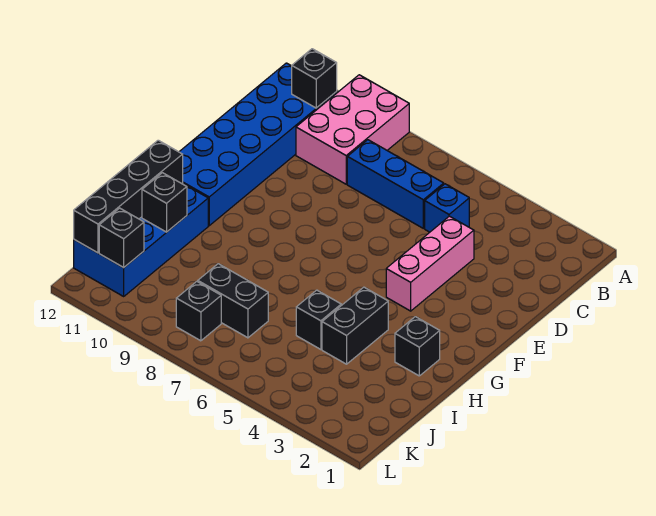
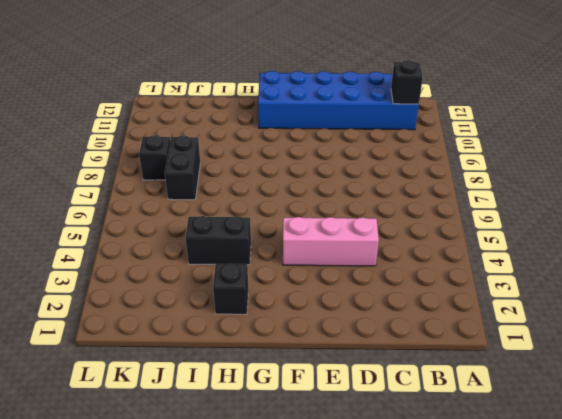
none -> pink 2x3 brick [296,75,409,184]
none -> blue 1x1 brick [425,184,469,232]
none -> blue 1x3 brick [347,140,444,228]

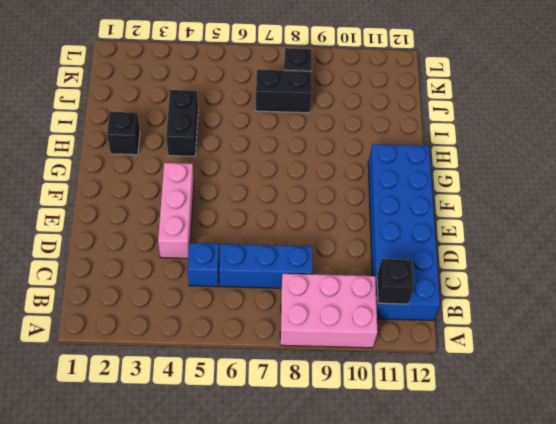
pink 2x3 brick [280,274,377,348] -> pink 2x3 brick turned to [296,75,409,184]
none -> blue 2x4 brick [74,183,208,296]
none -> black 1x1 brick [296,290,341,350]
none -> black 1x4 brick [74,140,183,253]

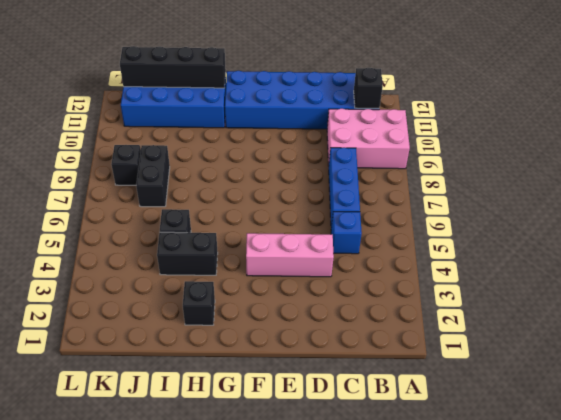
none -> black 1x1 brick [142,173,187,232]
none -> black 1x1 brick [99,208,144,268]

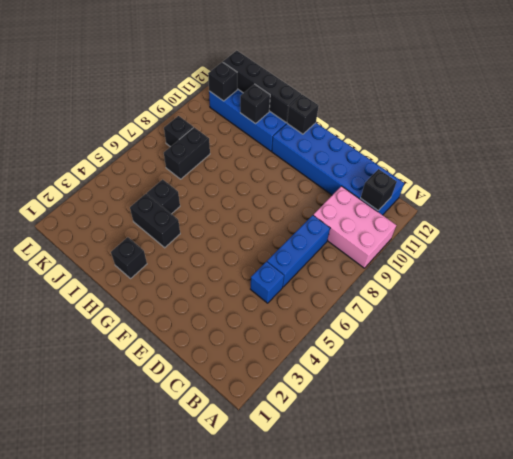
black 1x1 brick [287,95,319,134] -> none
none -> pink 1x3 brick [386,216,474,311]

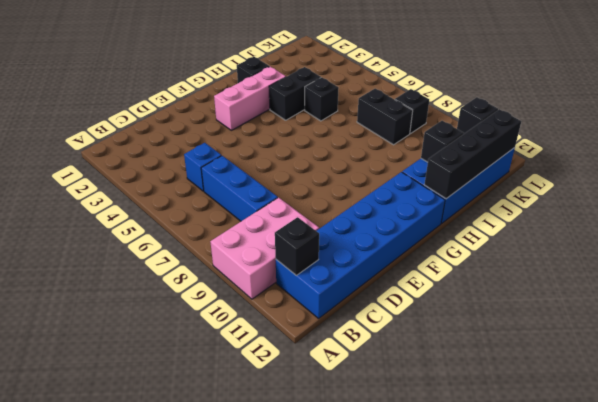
pink 1x3 brick [214,67,286,130] -> pink 1x3 brick moved to [386,216,474,311]

